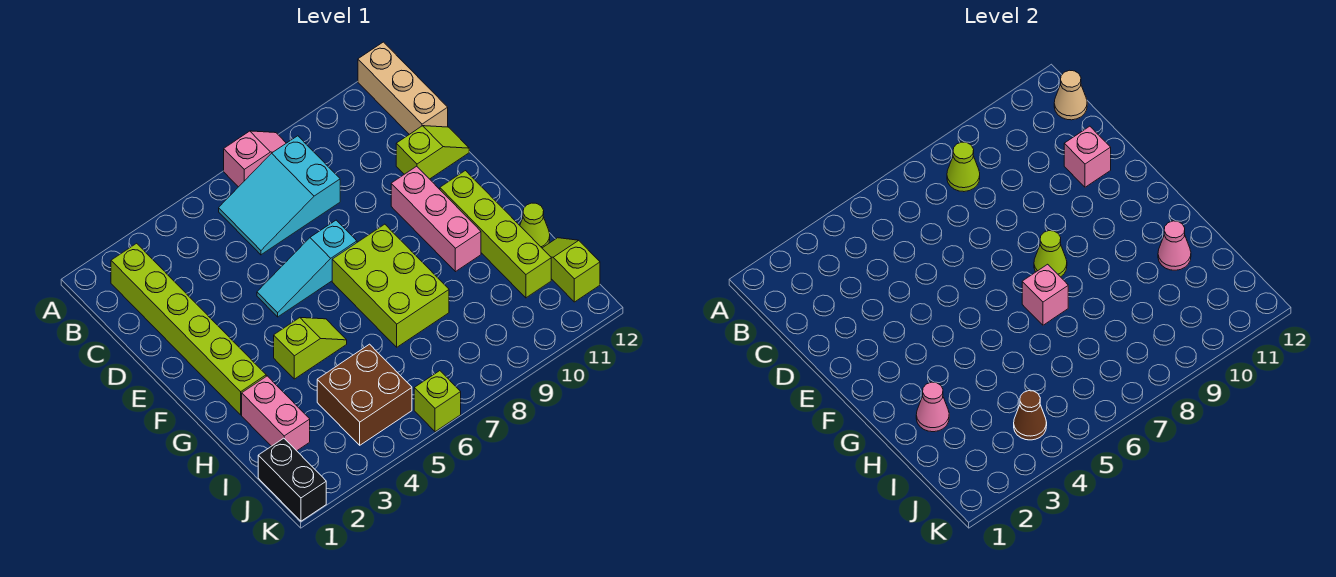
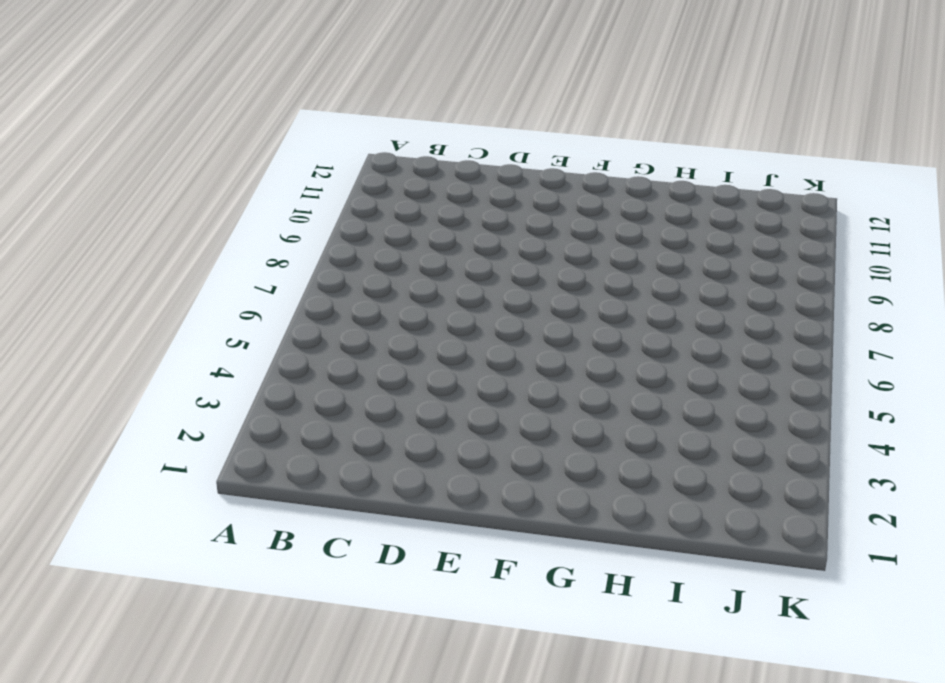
none -> pink 1x2 slope [224,131,286,187]
none -> tan 1x3 brick [358,42,448,134]
none -> lime 1x6 brick [111,243,266,415]

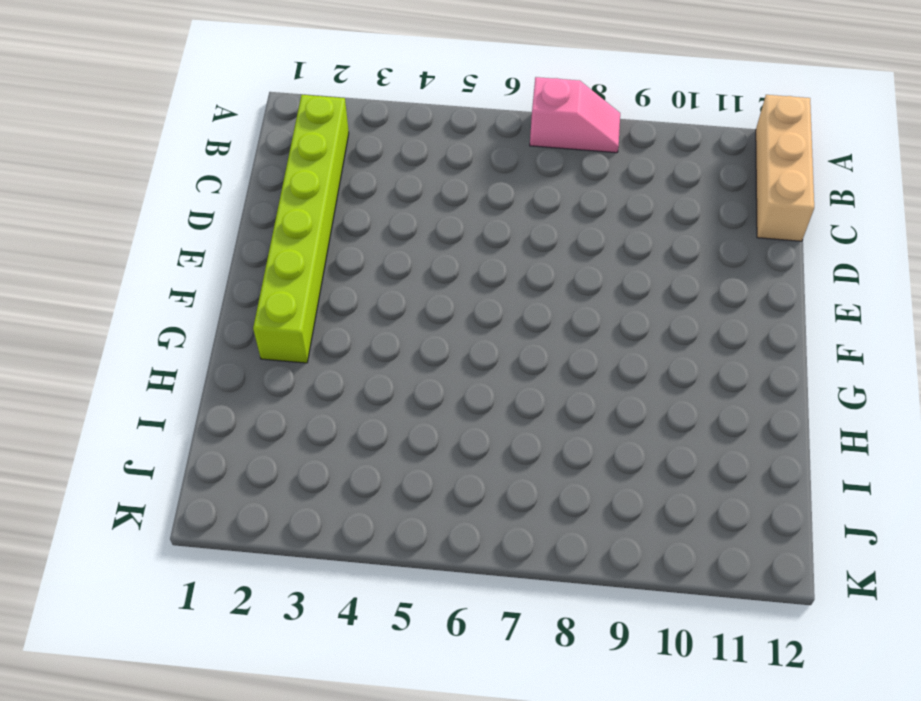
none -> cyan 2x3 slope [219,136,340,255]
none -> lime 1x2 slope [396,126,469,179]
none -> cyan 1x3 slope [257,220,357,317]

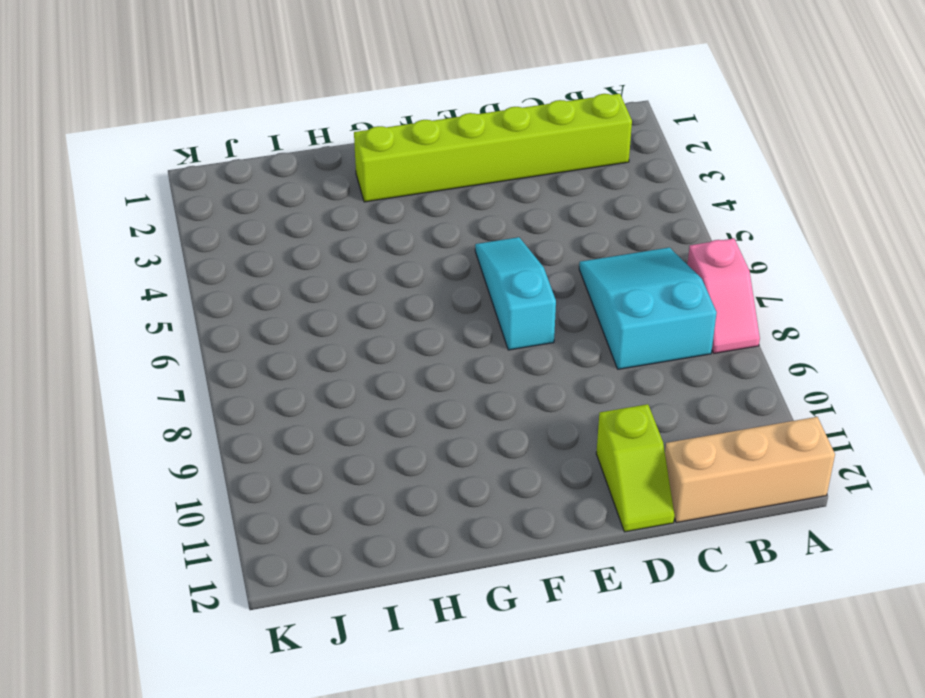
none -> pink 1x3 brick [391,166,481,272]
none -> lime 2x3 brick [332,224,449,347]
none -> lime 1x4 brick [440,171,551,298]

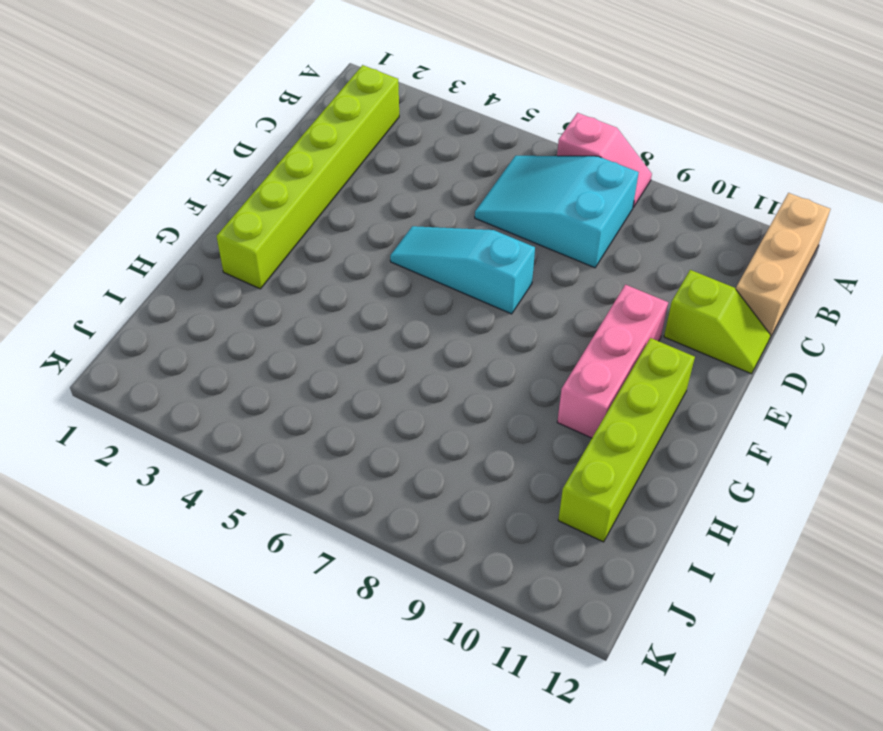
none -> lime 2x3 brick [332,224,449,347]
none -> lime 1x2 slope [274,318,347,379]
none -> pink 1x2 brick [242,376,310,451]

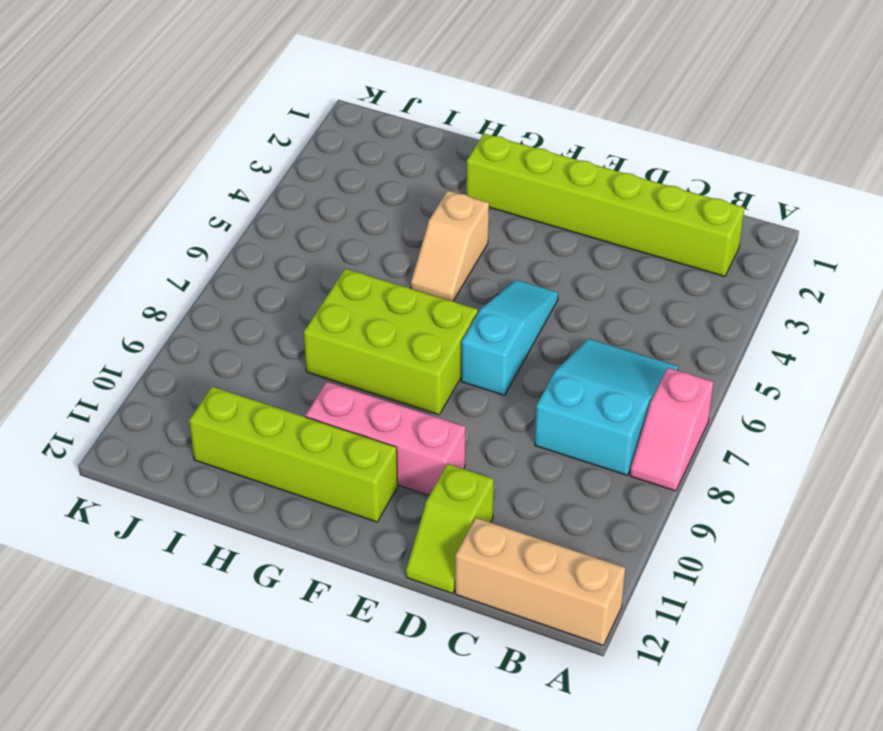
tan 1x2 slope [411,191,489,301] -> lime 1x2 slope [274,318,347,379]
none -> pink 1x2 brick [242,376,310,451]
none -> lime 1x1 cone [520,203,550,248]
none -> brown 2x2 brick [317,344,412,445]

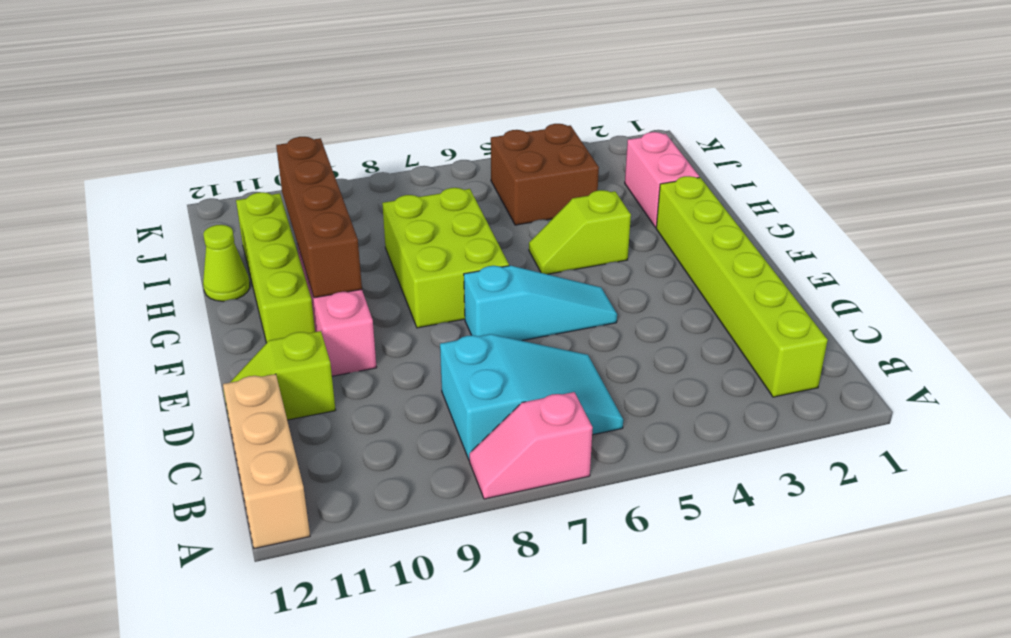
brown 1x4 brick [276,137,362,298] -> none
none -> lime 1x2 slope [542,238,600,302]
none -> black 1x2 brick [258,438,326,521]
none -> lime 1x1 brick [414,371,461,432]

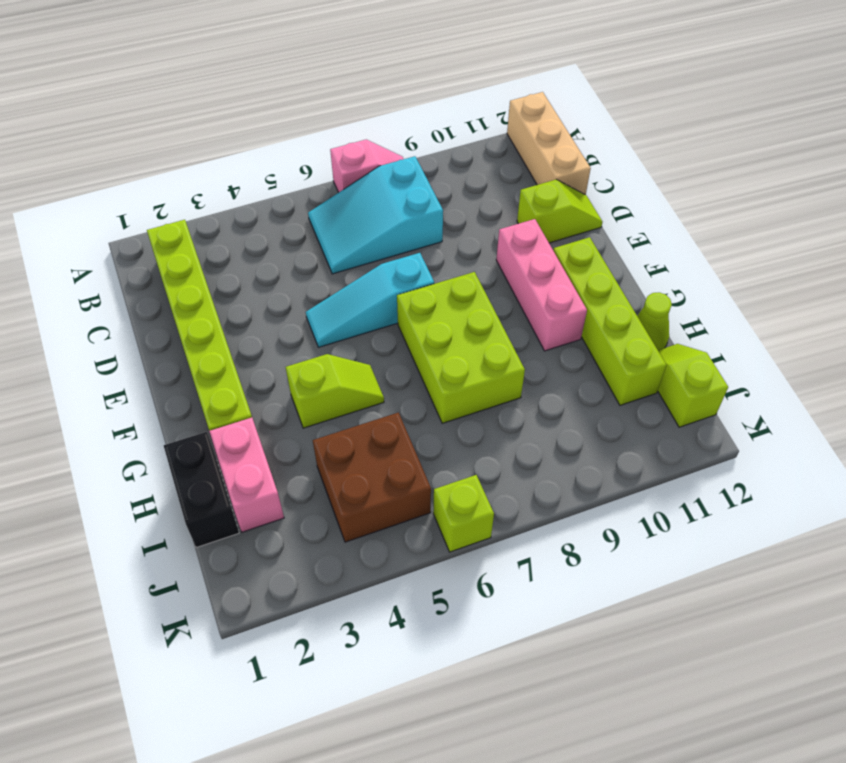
black 1x2 brick [164,432,239,548] -> black 1x2 brick moved to [258,438,326,521]
none -> lime 1x1 cone [947,142,980,192]
none -> tan 1x1 cone [1054,70,1087,120]
none -> pink 1x1 brick [1064,126,1111,187]

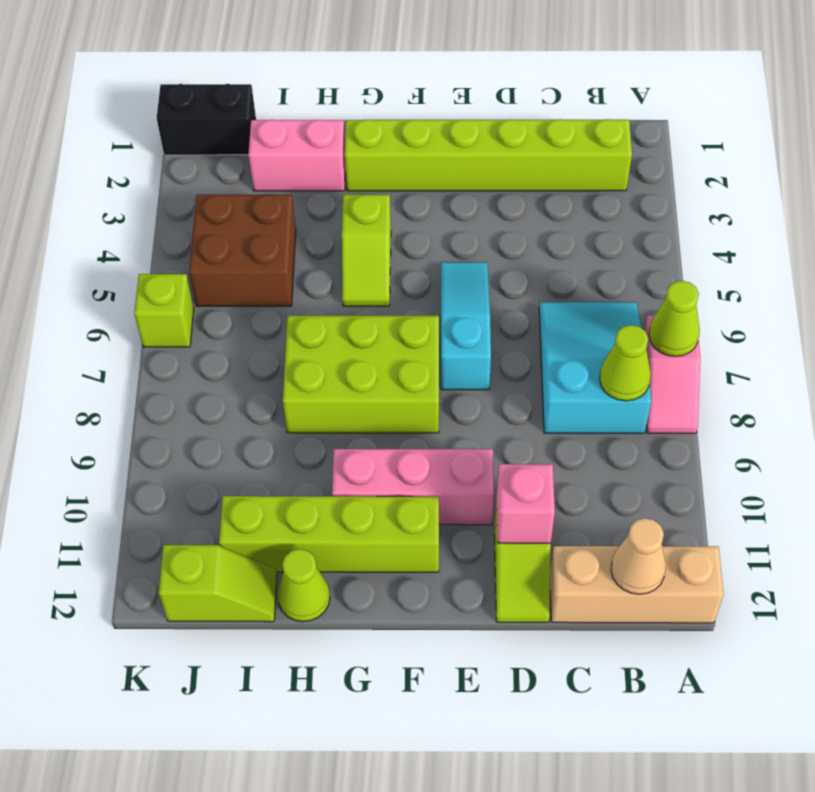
lime 1x1 cone [649,281,700,356] -> lime 1x1 cone moved to [1034,231,1067,277]
none -> pink 1x1 brick [1022,264,1068,325]
none -> pink 1x1 cone [916,382,949,432]
none -> pink 1x1 cone [1158,221,1191,270]

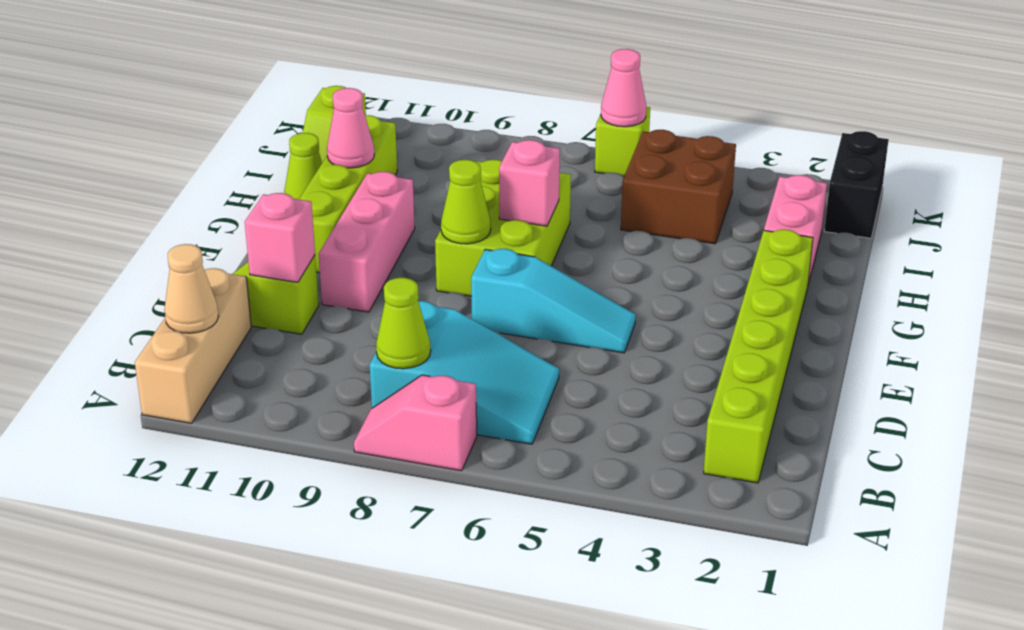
pink 1x1 cone [601,49,646,127] -> pink 1x1 cone moved to [916,382,949,432]
none -> lime 1x2 slope [274,318,347,379]
none -> brown 1x1 cone [1014,391,1047,440]

